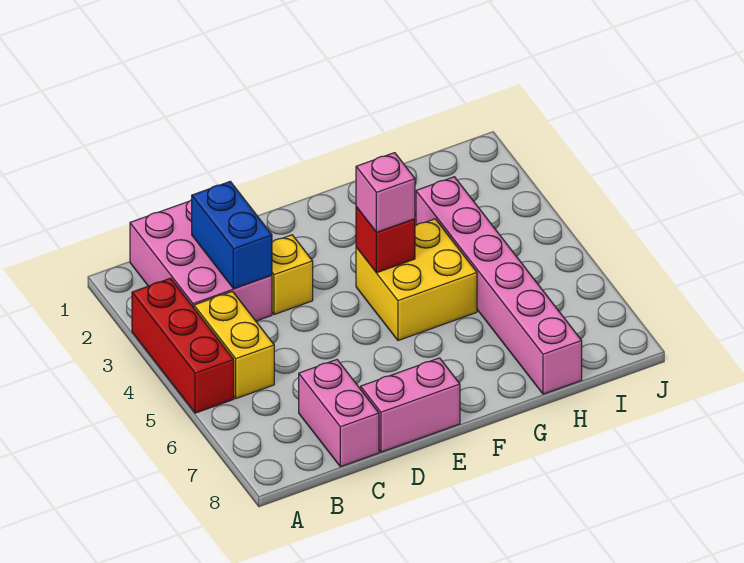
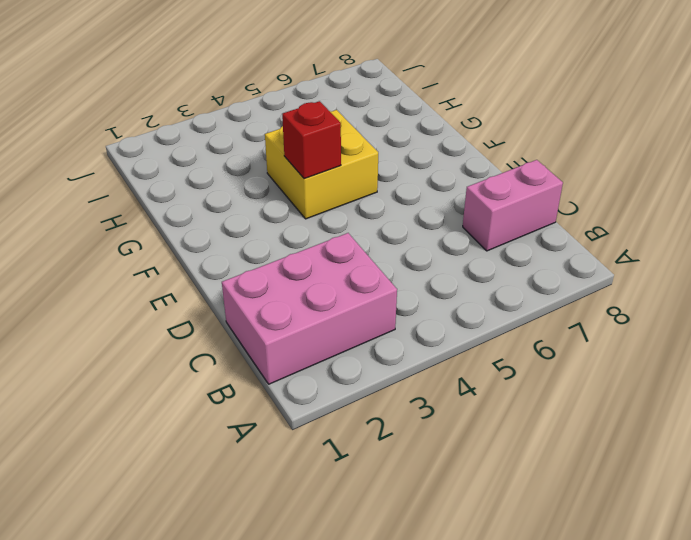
none -> red 1x3 brick [132,278,234,413]
none -> yellow 1x2 brick [194,291,274,398]

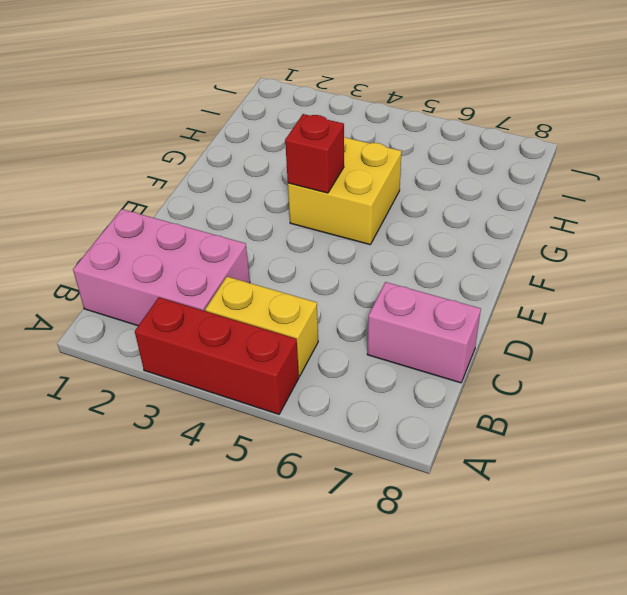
none -> yellow 1x1 brick [272,235,313,315]
none -> pink 1x2 brick [361,358,460,452]

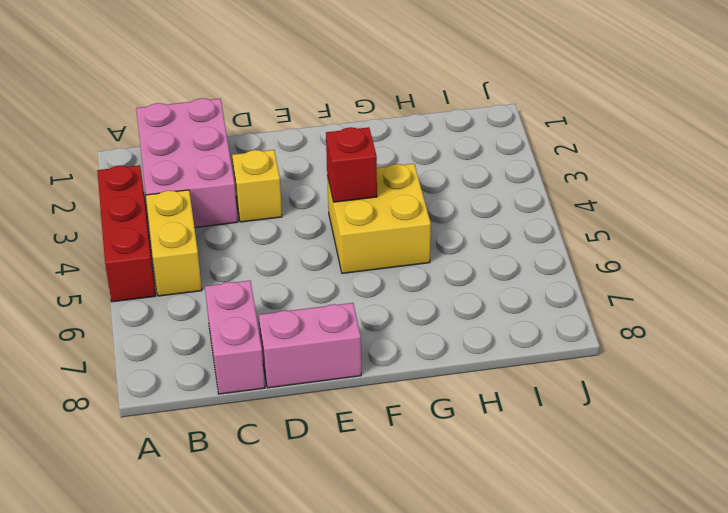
none -> pink 1x6 brick [416,177,582,394]
none -> blue 1x2 brick [192,182,272,289]

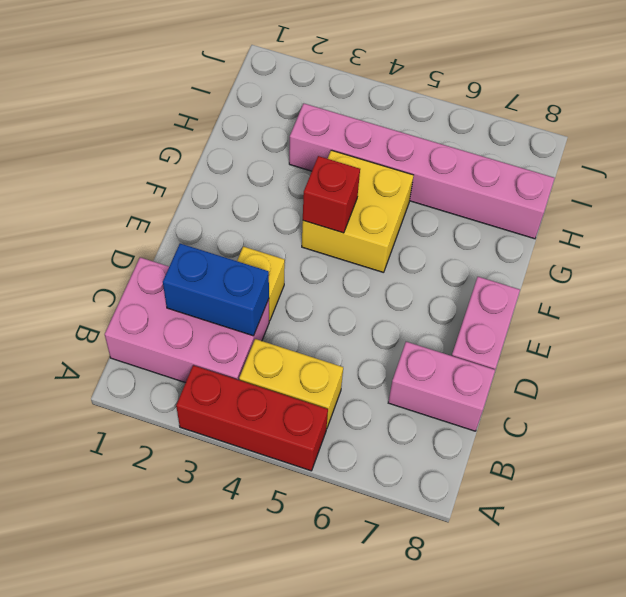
none -> pink 1x1 brick [356,153,415,232]

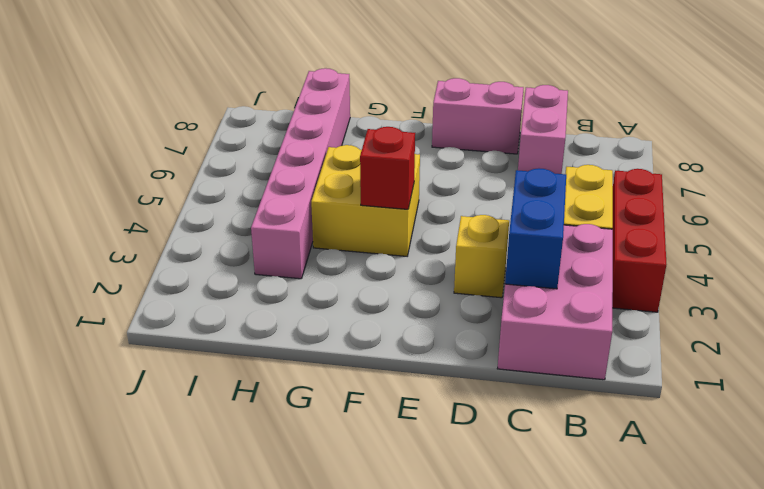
none -> pink 1x1 brick [356,153,415,232]

